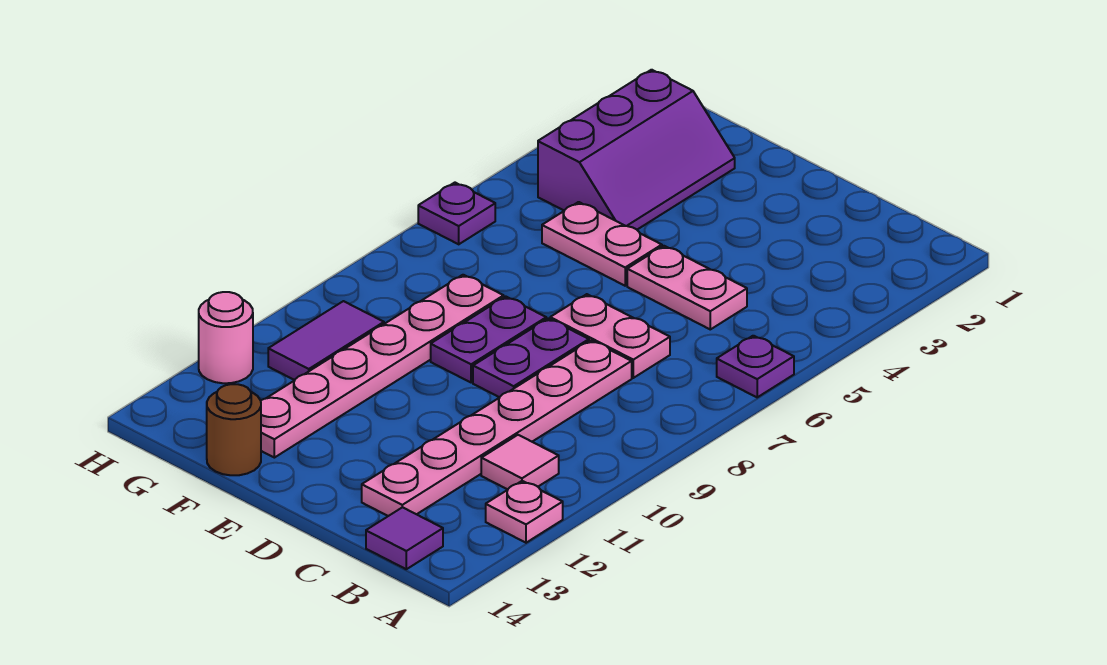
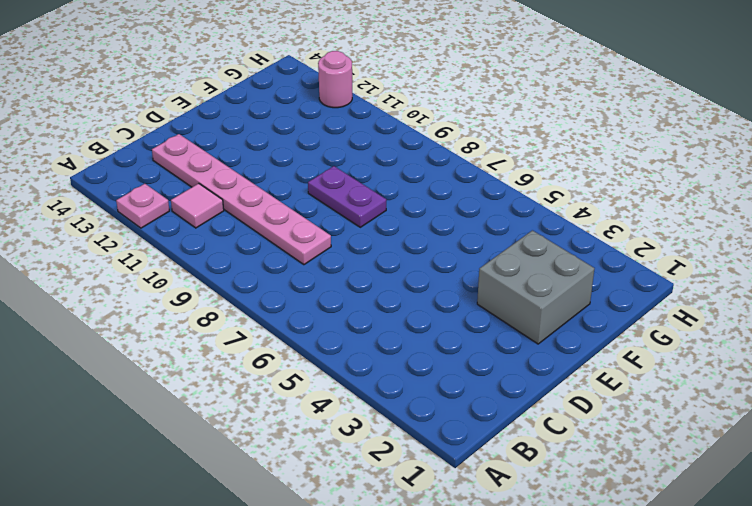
grey 2x2 brick [477,230,594,344] -> purple 2x3 slope [538,70,735,230]
none -> purple 1x1 plate [717,336,794,397]
none -> purple 1x1 tile [366,507,443,569]
none -> pink 1x2 plate [627,246,747,329]

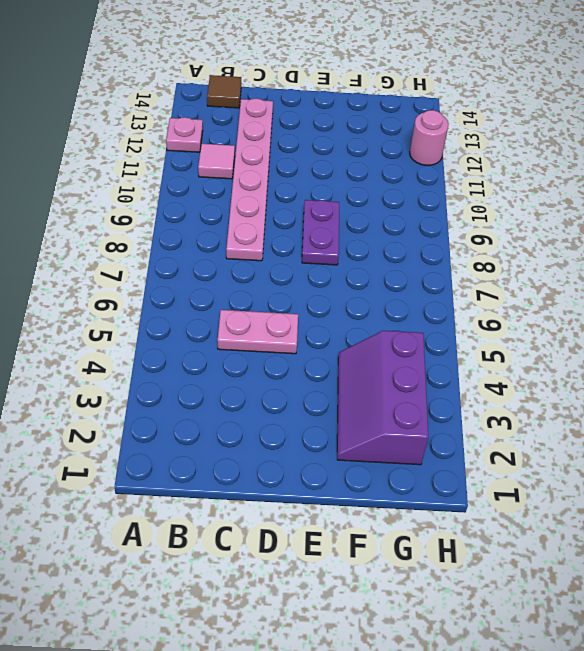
brown 1x1 tile [207,75,241,108] -> purple 1x1 tile [366,507,443,569]
none -> purple 1x1 plate [717,336,794,397]
none -> pink 1x2 plate [550,294,670,378]
none -> purple 1x2 plate [473,318,589,397]

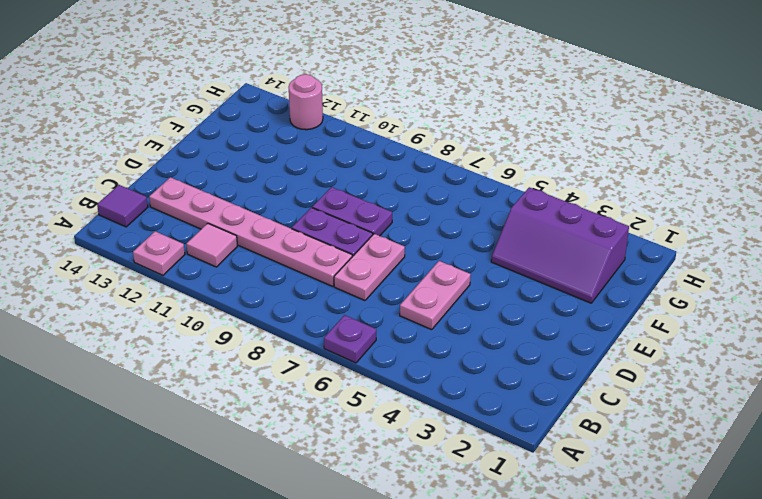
none -> pink 1x2 plate [542,202,662,286]
none -> pink 1x6 plate [261,275,504,458]
none -> brown 1x1 round brick [207,384,261,475]

